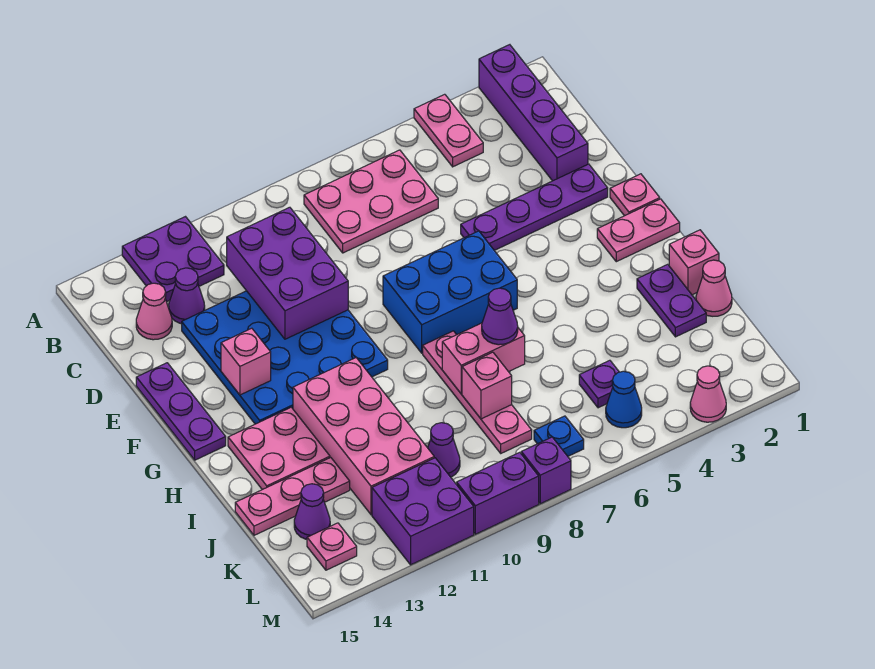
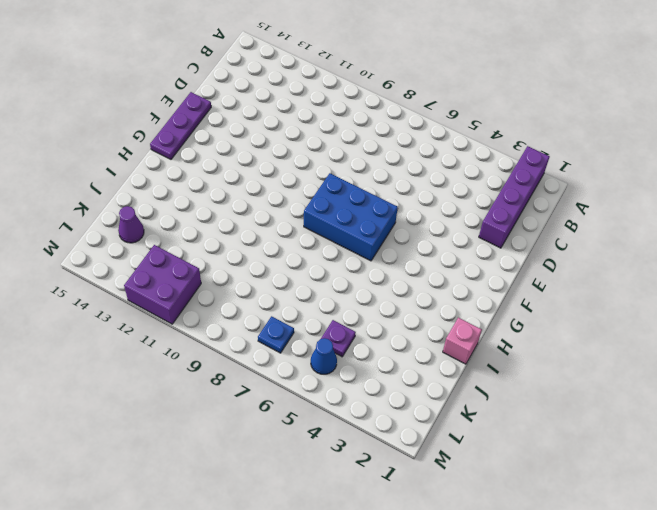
none -> pink 1x2 plate [414,94,483,167]
none -> purple 2x2 plate [122,217,224,302]
none -> pink 2x3 plate [304,150,438,253]
none -> purple 1x1 cone [169,268,205,324]

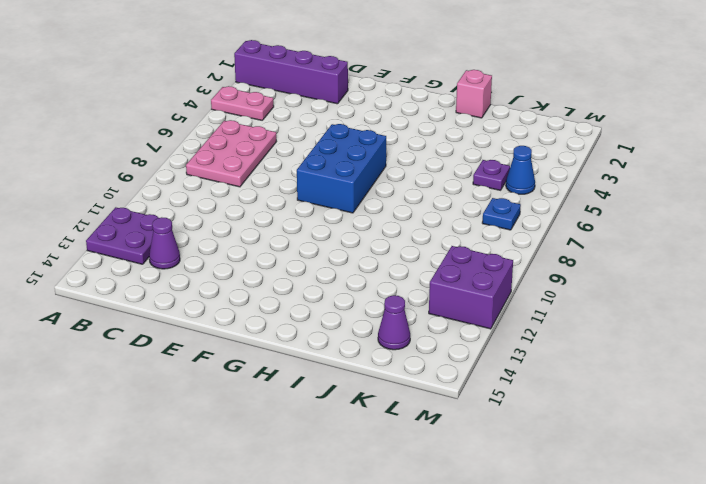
none -> pink 1x1 cone [136,283,172,340]
none -> blue 4x4 plate [182,291,388,424]
none -> purple 1x4 plate [461,164,608,250]
none -> purple 1x3 plate [136,363,226,460]

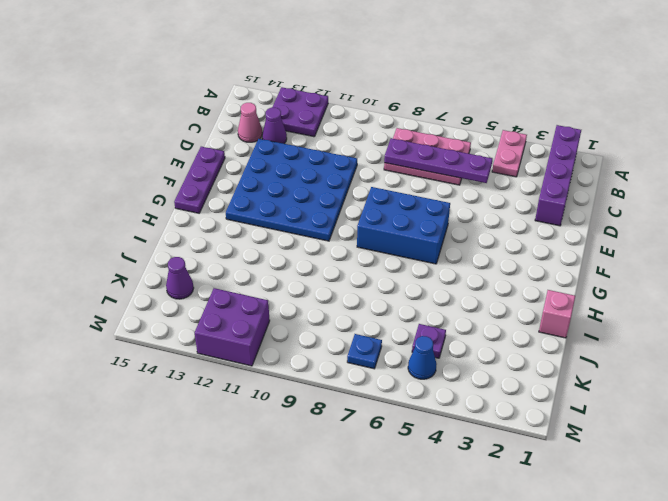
purple 1x4 plate [384,138,492,183] -> purple 1x4 plate moved to [461,164,608,250]
none -> pink 1x1 plate [610,174,660,216]
none -> pink 1x2 plate [597,199,680,262]
none -> pink 1x4 plate [423,331,532,453]
none -> pink 2x4 brick [293,358,434,515]

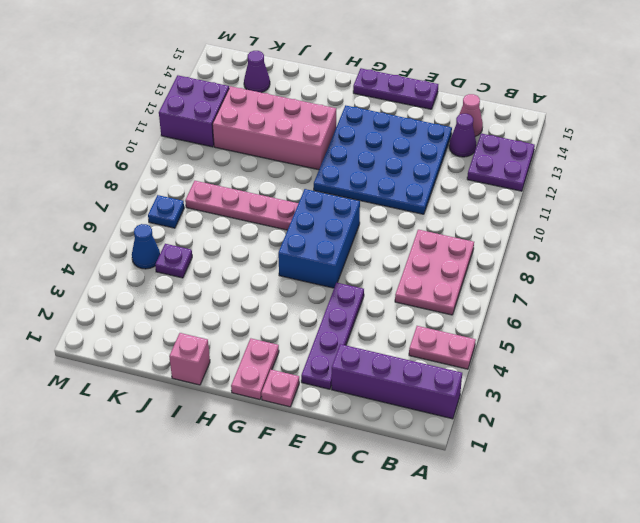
none -> pink 2x2 plate [228,407,330,490]
none -> purple 1x2 plate [637,264,706,337]
none -> pink 1x1 cone [696,260,732,316]
none -> pink 1x3 plate [235,458,350,535]

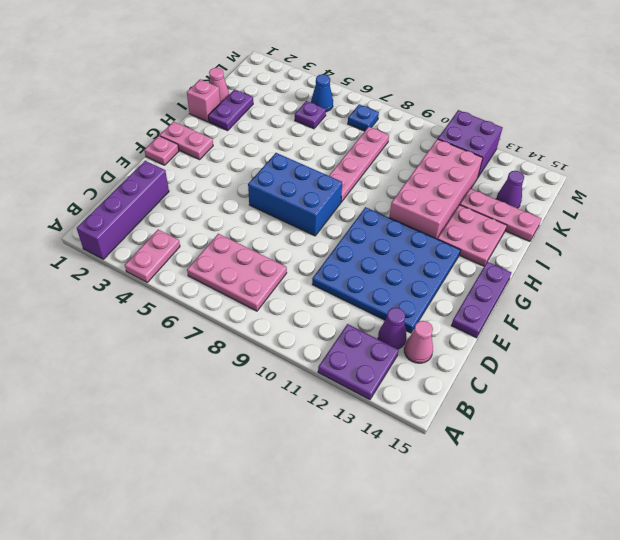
none -> purple 1x4 plate [461,164,608,250]
none -> purple 1x1 cone [428,423,460,477]
none -> pink 1x1 plate [307,523,357,570]
none -> pink 1x1 cone [690,366,726,422]

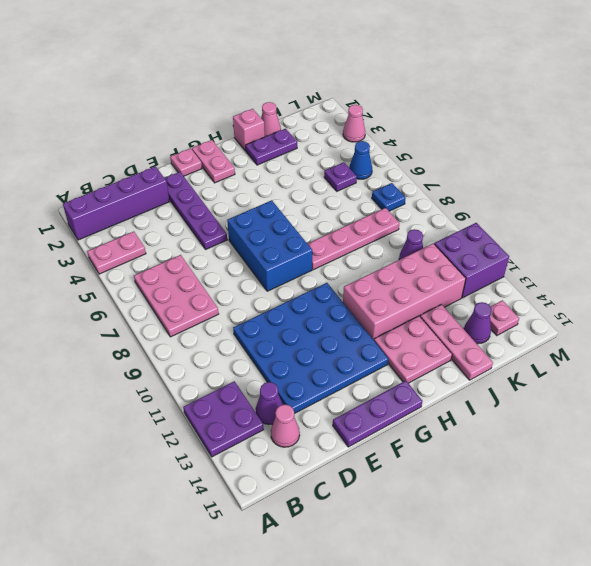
none -> purple 1x1 brick [521,437,571,504]
none -> purple 1x2 brick [457,452,539,534]
none -> purple 2x3 brick [227,207,348,339]
none -> pink 1x1 brick [221,328,271,395]

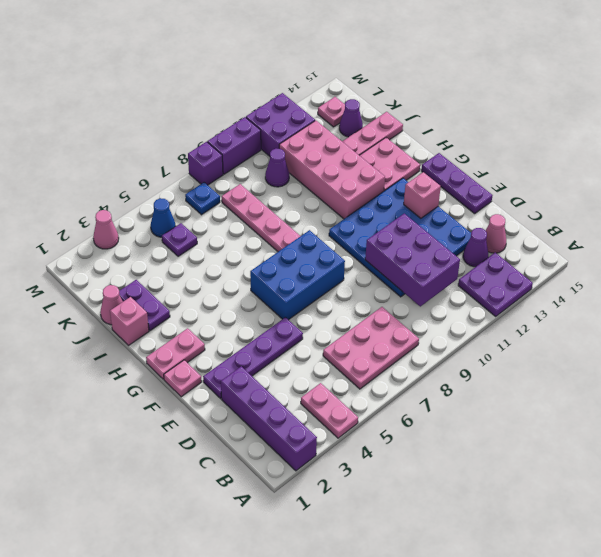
none -> pink 1x2 brick [442,323,525,394]
none -> pink 1x1 brick [462,352,512,419]
none -> purple 1x1 cone [482,288,518,345]

